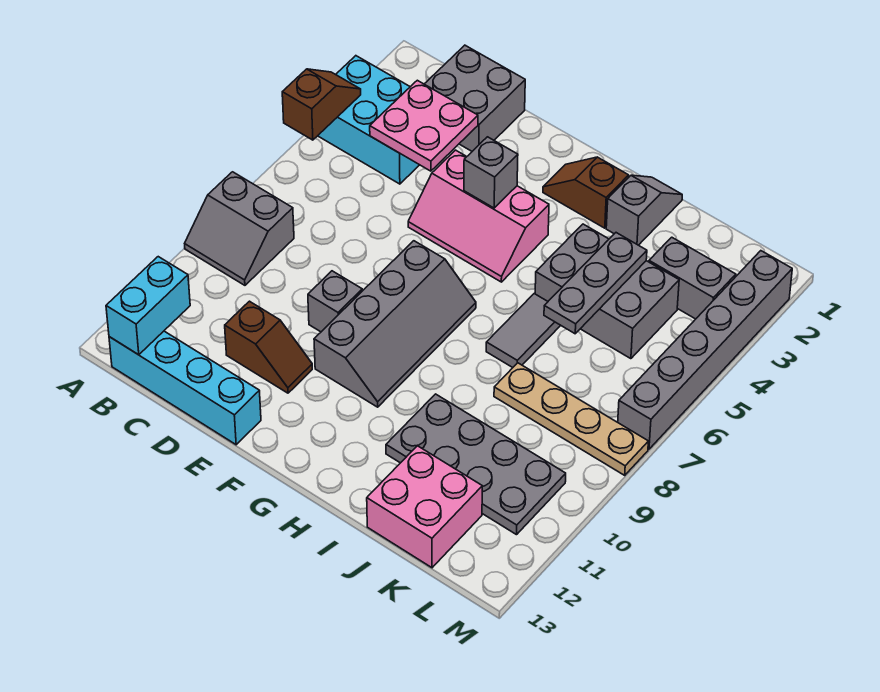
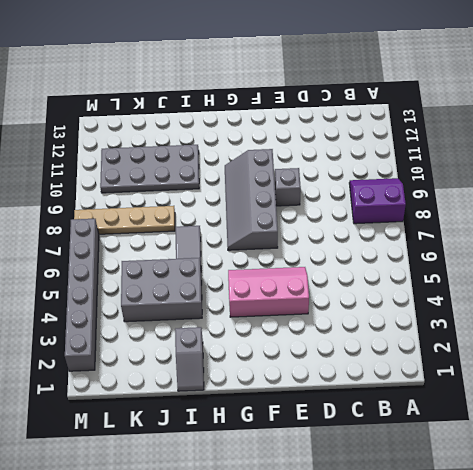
purple 2x2 slope [349,178,406,224] -> grey 2x2 slope [185,172,294,285]
none -> cyan 2x3 brick [318,56,419,184]
none -> cyan 1x4 brick [109,331,261,445]
none -> grey 2x2 brick [425,45,525,151]

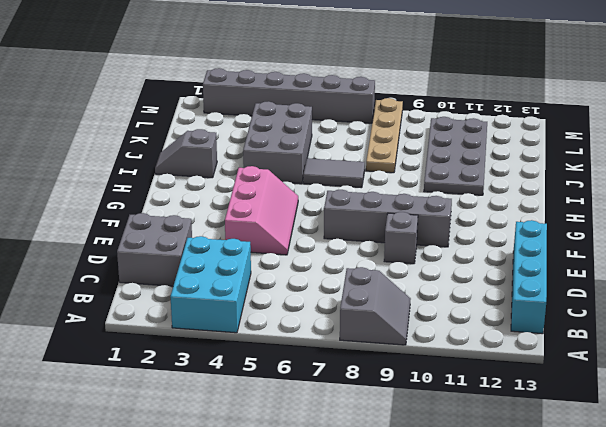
none -> brown 1x2 slope [225,301,312,393]
none -> brown 1x2 slope [543,157,629,228]
none -> pink 2x2 brick [367,446,482,568]

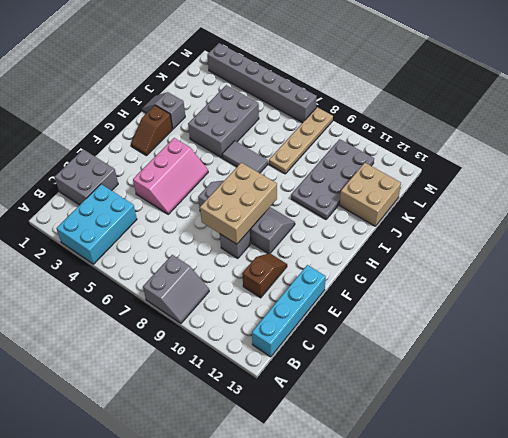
tan 2x3 brick [200,163,277,244] -> none
tan 2x2 brick [340,163,401,226] -> pink 2x2 brick [367,446,482,568]
none -> grey 1x2 brick [649,237,736,319]
none -> brown 1x2 slope [282,69,361,140]
none -> cyan 1x2 brick [106,257,190,355]

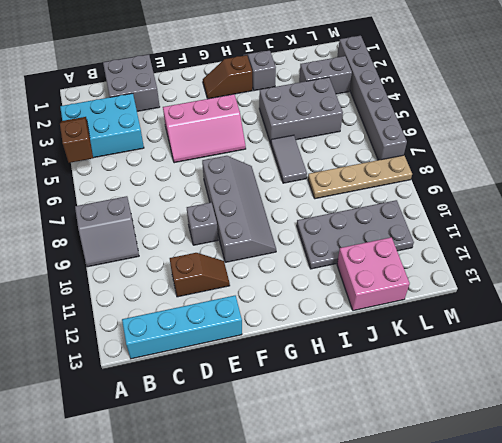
none -> cyan 1x2 brick [106,257,190,355]
none -> pink 2x2 plate [370,80,478,171]
none -> grey 1x1 brick [464,137,518,208]

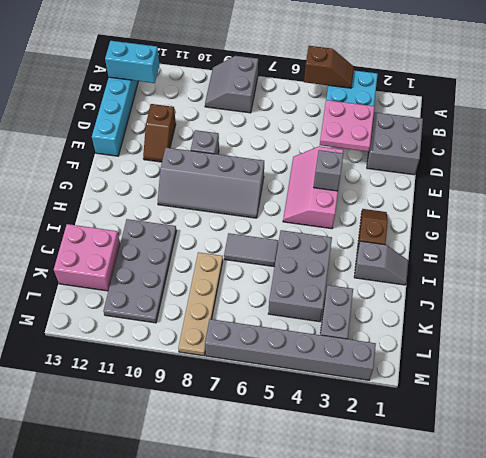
none -> grey 1x3 plate [544,233,647,334]

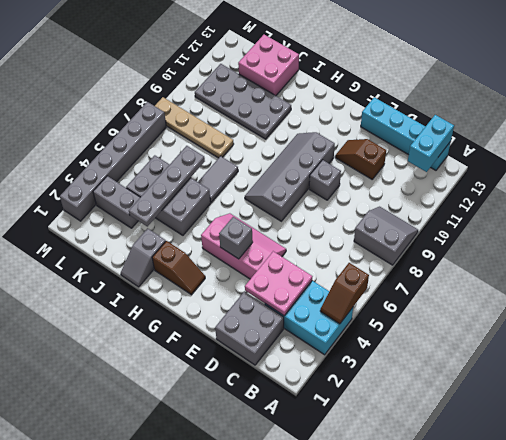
grey 1x4 plate [129,146,205,226] -> grey 1x3 plate [544,233,647,334]

